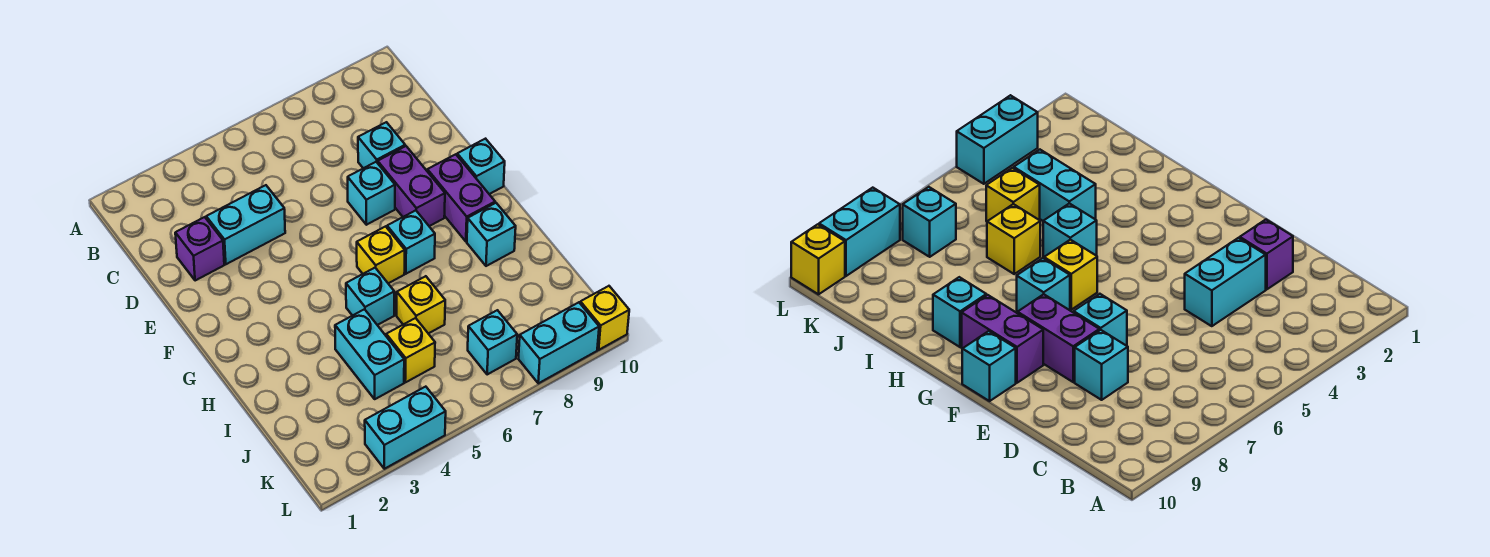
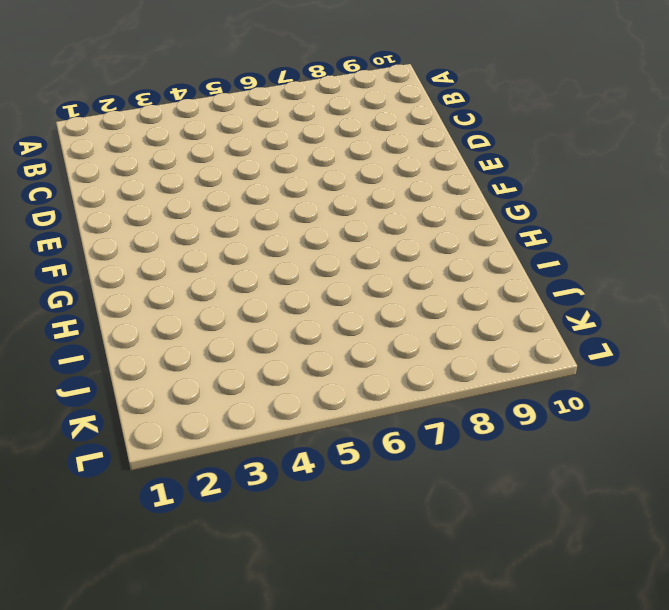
none -> purple 1x1 brick [175,217,224,281]
none -> cyan 1x2 brick [206,185,285,264]
none -> cyan 1x1 brick [358,122,405,168]

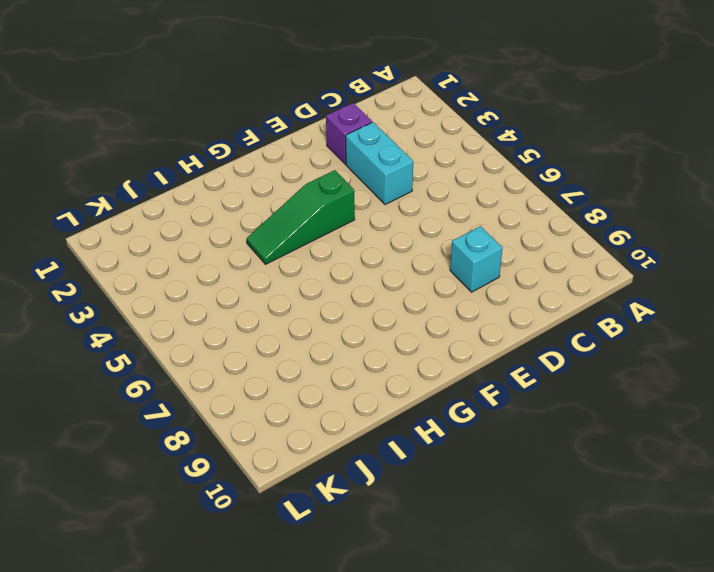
green 1x3 slope [247,170,355,264] -> none
none -> cyan 1x1 brick [348,162,395,225]
none -> purple 1x2 brick [378,146,445,226]
none -> purple 1x2 brick [427,154,495,241]

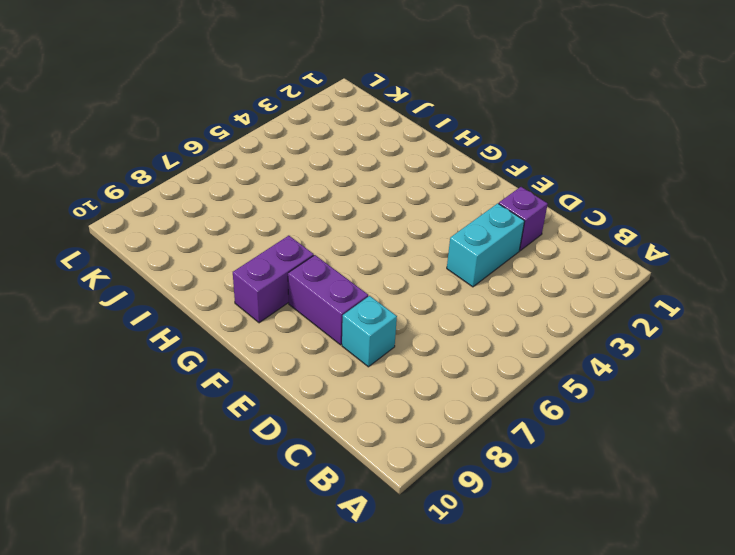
purple 1x2 brick [233,236,314,323] -> purple 1x2 brick turned to [427,154,495,241]
none -> cyan 1x1 brick [348,162,395,225]
none -> cyan 1x1 brick [457,139,505,194]
none -> yellow 1x1 brick [357,226,405,283]

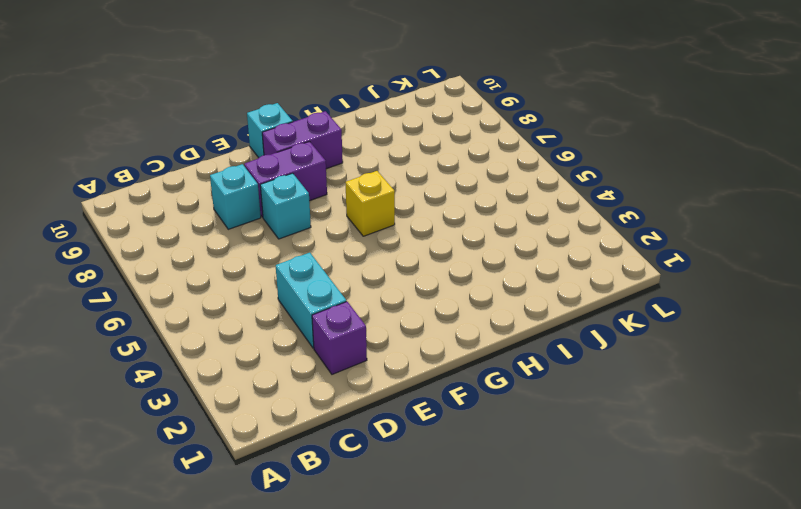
none -> cyan 1x1 brick [387,210,435,274]
none -> cyan 1x1 brick [346,268,394,325]
none -> cyan 1x1 brick [467,203,516,266]

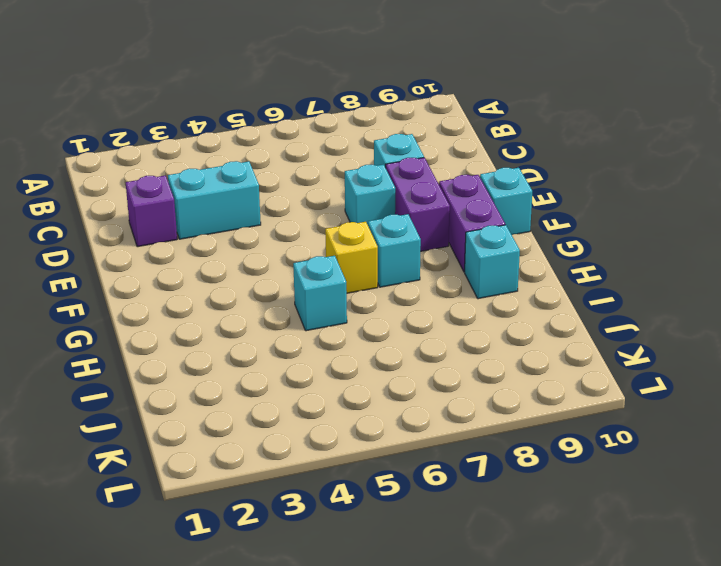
none -> cyan 1x2 brick [335,309,404,399]
none -> yellow 1x1 brick [397,276,445,334]
none -> yellow 1x1 brick [386,318,435,382]

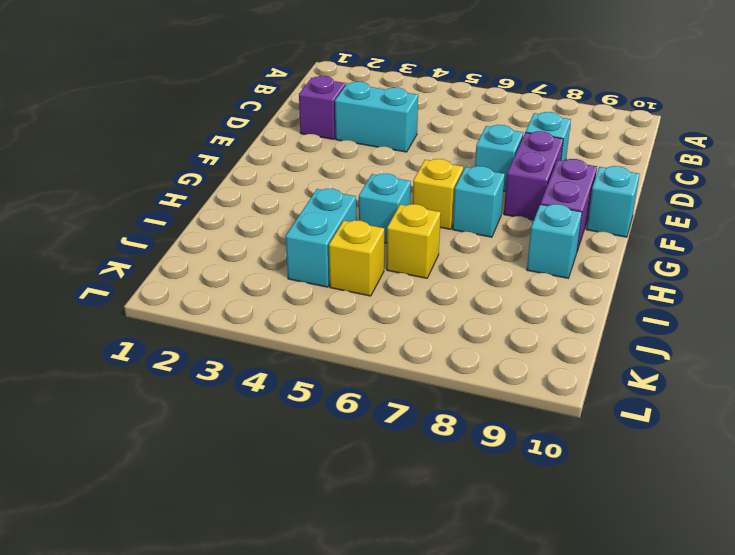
none -> cyan 1x1 brick [468,310,517,375]
none -> cyan 1x2 brick [365,387,446,469]
none -> cyan 1x2 brick [519,302,599,383]

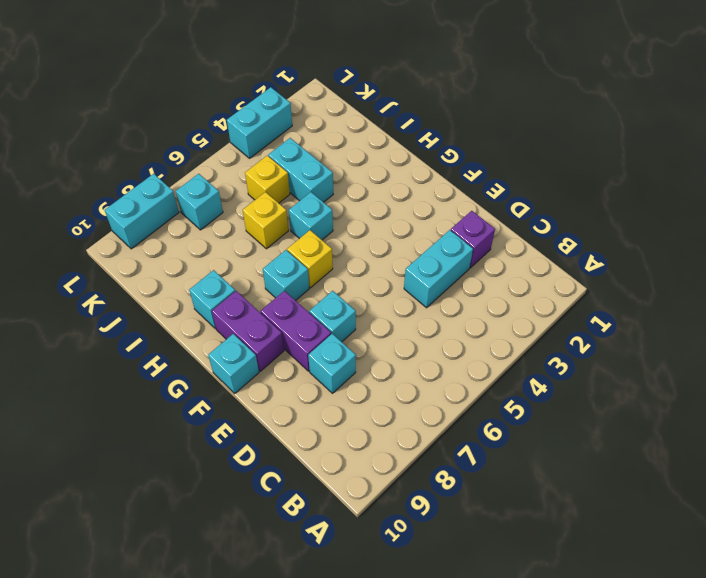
none -> yellow 1x1 brick [580,286,629,350]

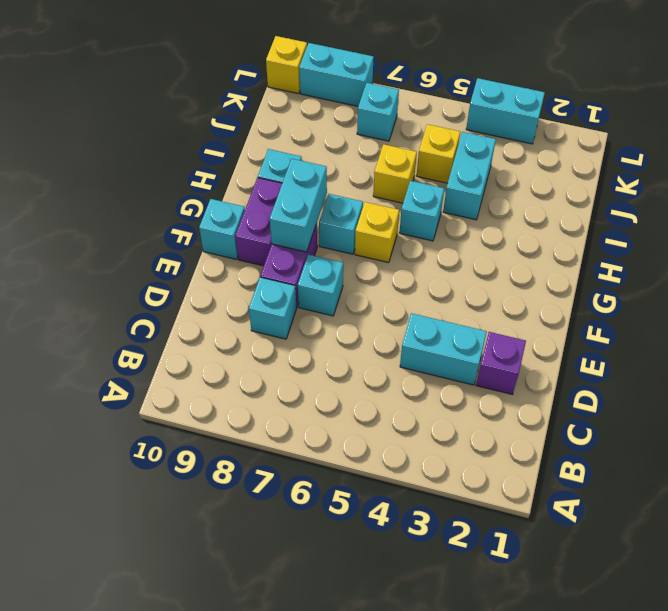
cyan 1x2 brick [270,159,327,252] -> none

